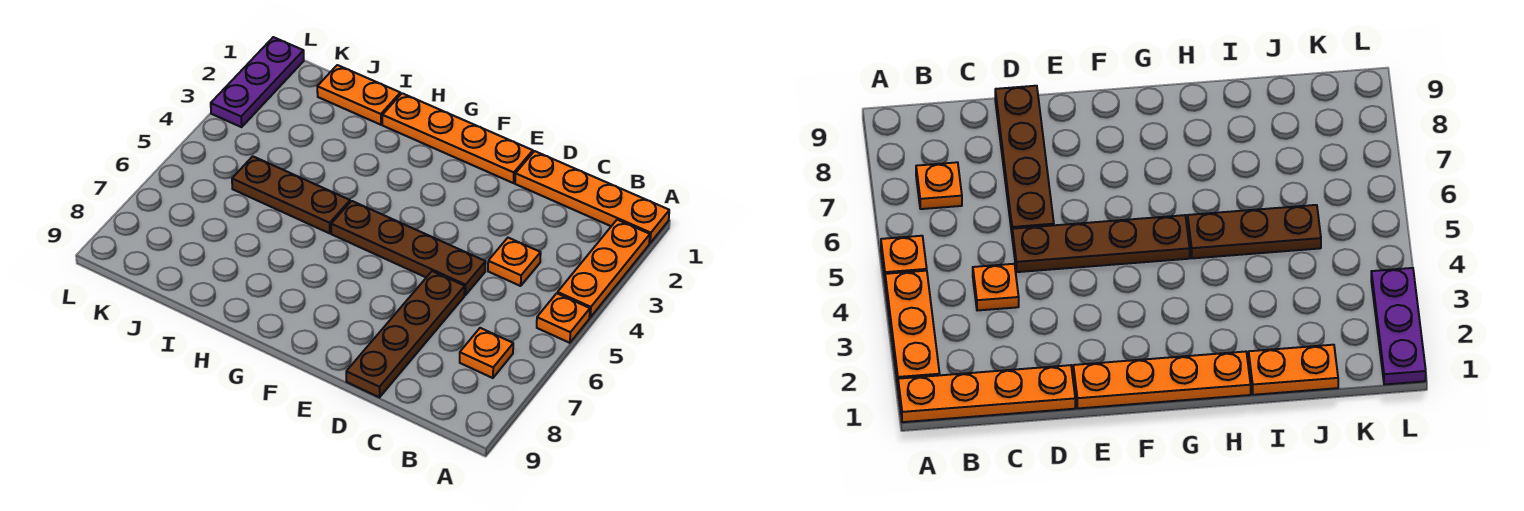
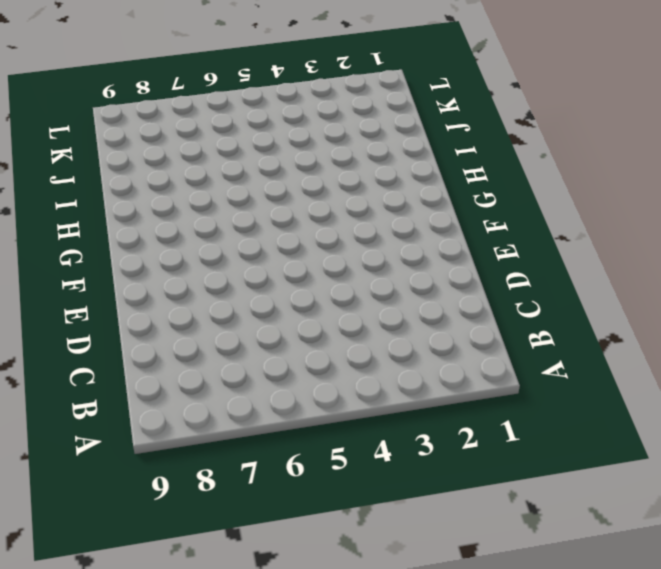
none -> orange 1x4 plate [515,151,669,243]
none -> orange 1x3 plate [558,220,650,317]

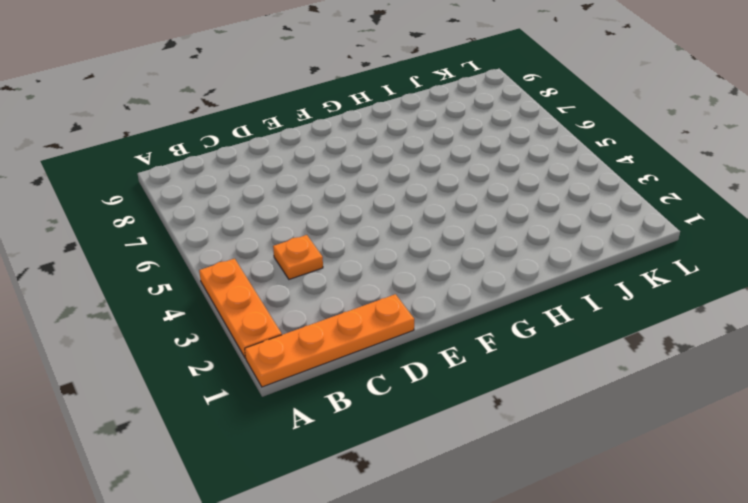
none -> orange 1x1 plate [537,293,590,343]
none -> orange 1x1 plate [460,328,513,378]

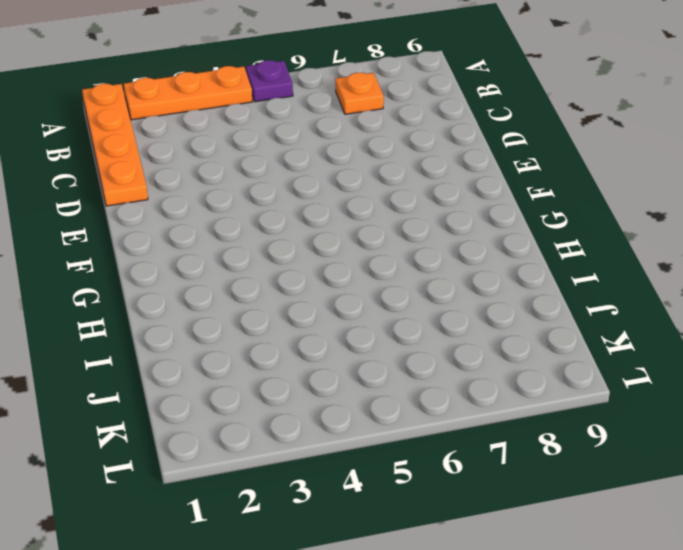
purple 1x1 plate [246,60,293,102] -> orange 1x1 plate [537,293,590,343]
none -> orange 1x1 plate [488,238,541,286]
none -> brown 1x4 plate [331,201,486,295]

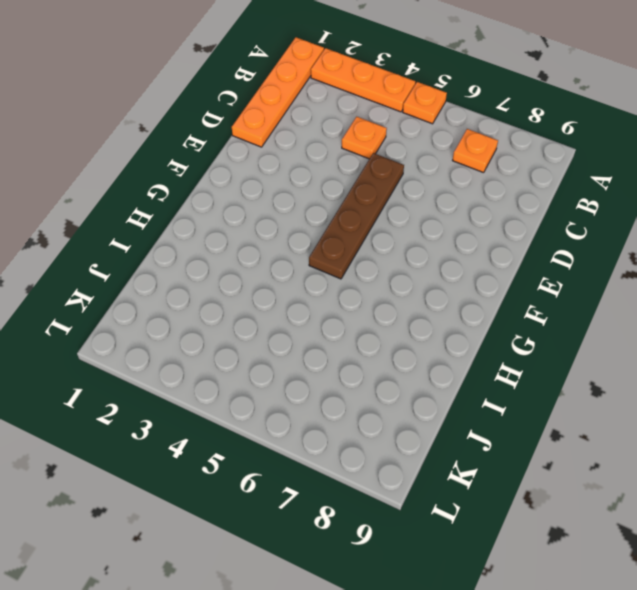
none -> brown 1x4 plate [346,271,465,397]
none -> orange 1x4 plate [382,93,533,183]

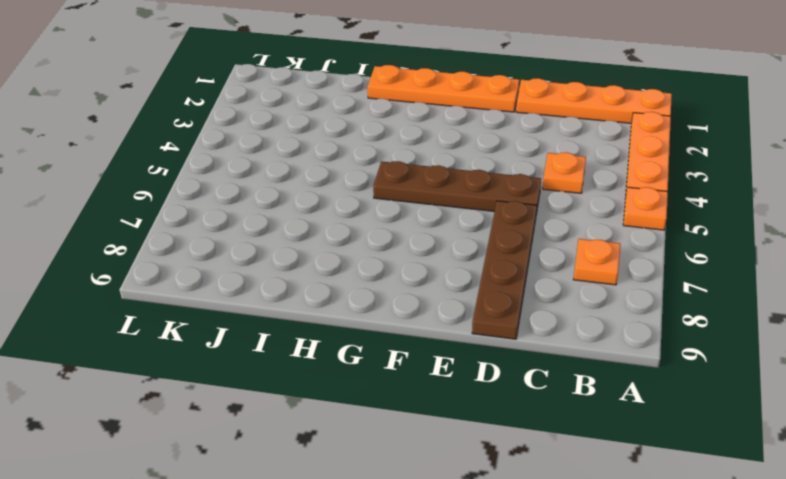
none -> brown 1x3 plate [232,156,350,233]
none -> orange 1x2 plate [317,65,400,125]

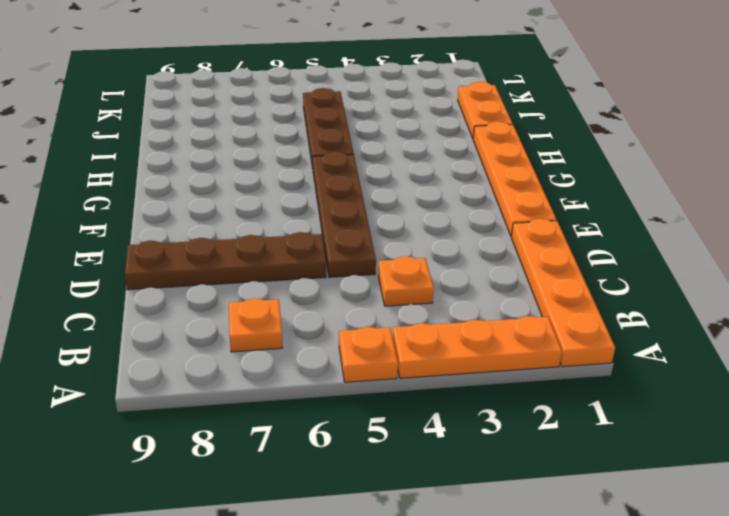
none -> purple 1x3 plate [211,37,304,127]

